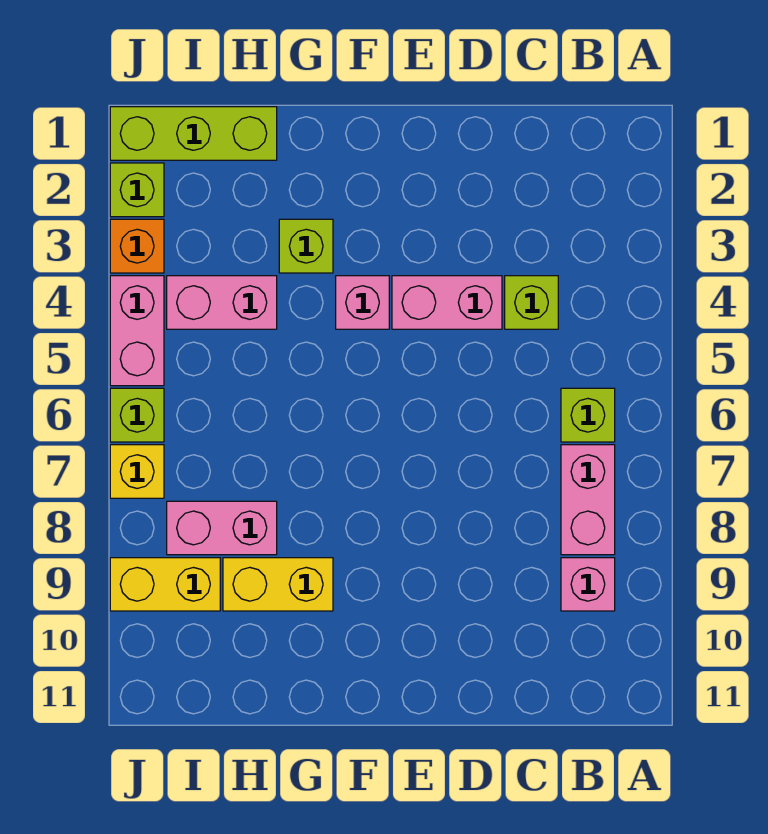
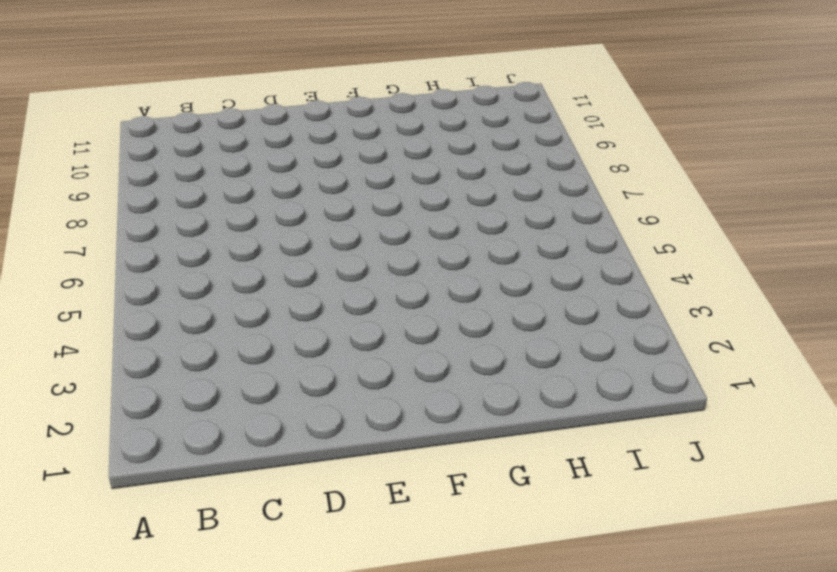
none -> lime 1x1 brick [561,388,615,442]
none -> pink 1x2 brick [561,445,615,555]
none -> pink 1x1 brick [561,558,615,611]

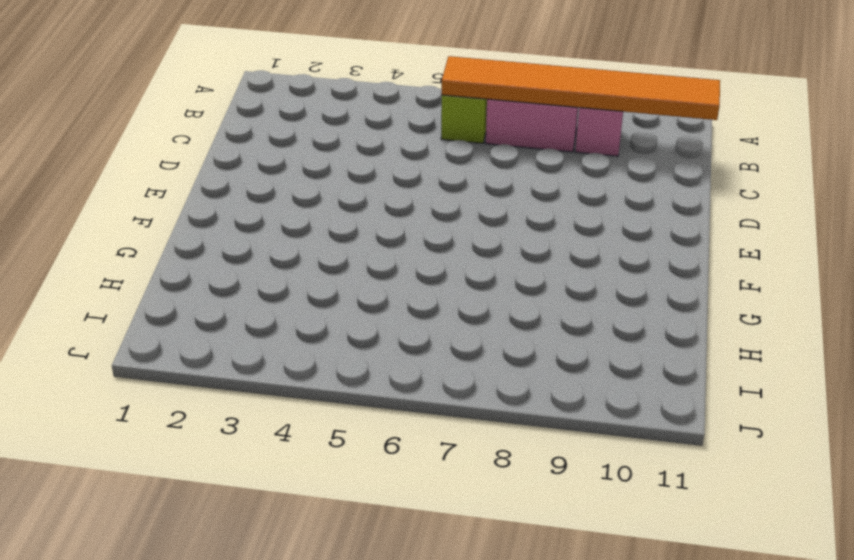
orange 1x6 tile [442,56,720,120] -> none
none -> lime 1x1 brick [505,276,558,329]
none -> pink 1x2 brick [392,276,502,329]
none -> pink 1x1 brick [336,276,389,329]

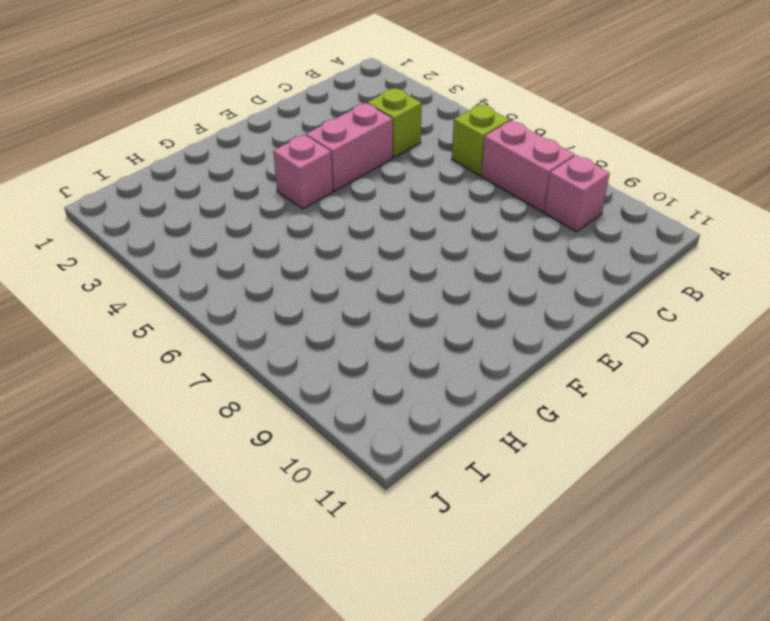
none -> lime 1x1 brick [279,219,333,273]
none -> yellow 1x2 brick [223,558,333,611]
none -> lime 1x3 brick [110,107,277,160]

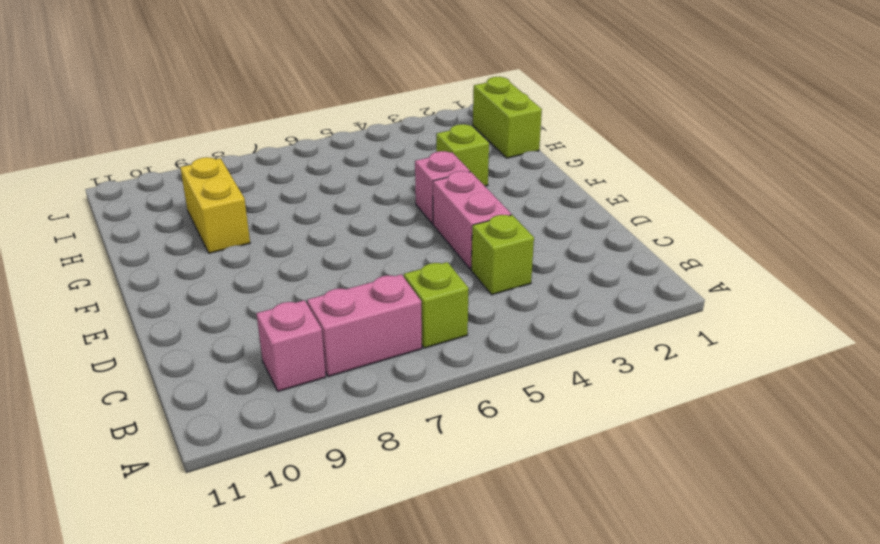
lime 1x2 brick [473,77,542,158] -> lime 1x3 brick [110,107,277,160]
none -> pink 1x2 brick [167,276,277,329]
none -> pink 1x2 brick [167,501,277,555]
none -> yellow 1x2 brick [110,558,220,611]

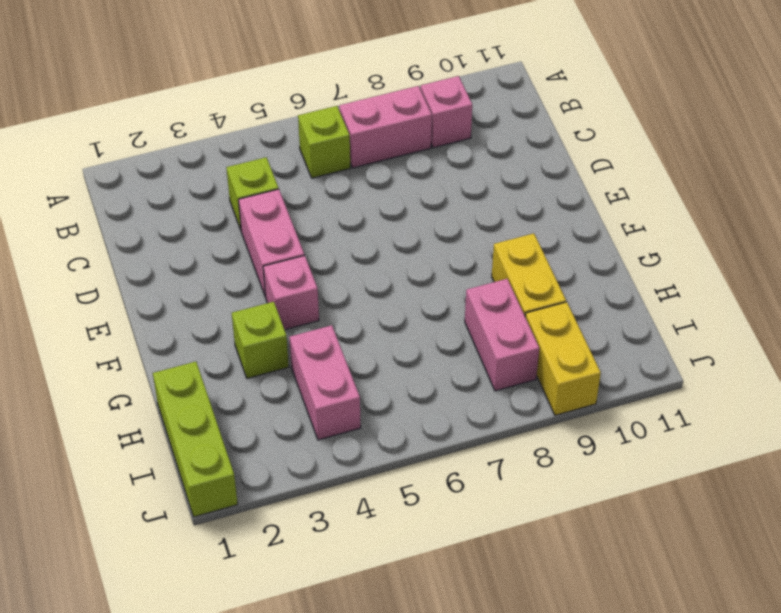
none -> lime 1x1 brick [110,163,164,217]
none -> orange 1x1 brick [110,219,164,273]
none -> pink 1x2 brick [110,276,164,386]

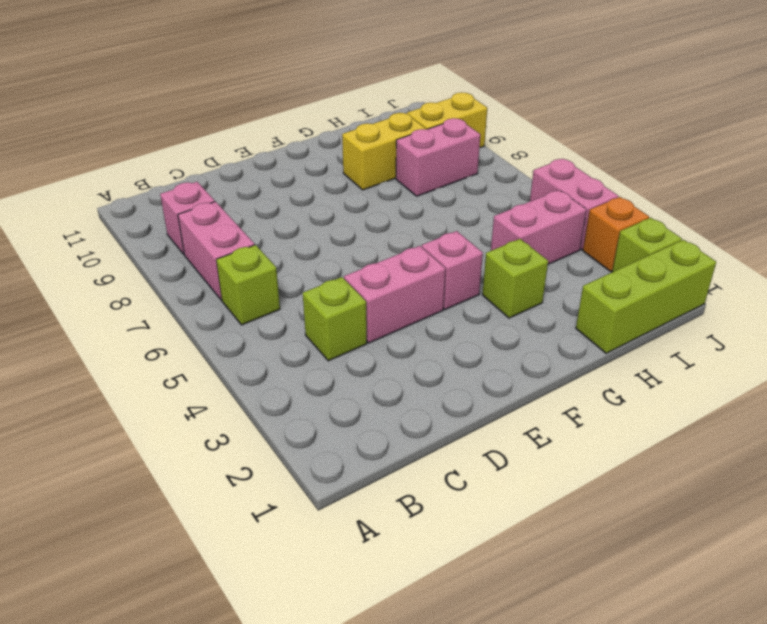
none -> lime 1x1 brick [110,388,164,442]
none -> yellow 1x1 brick [110,445,164,498]

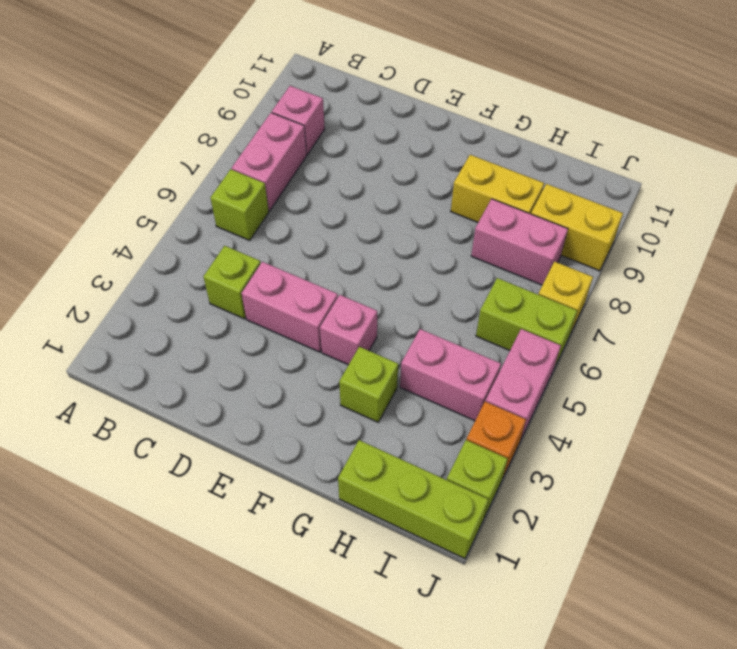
lime 1x2 brick [476,278,577,368] -> lime 1x1 brick [110,388,164,442]

